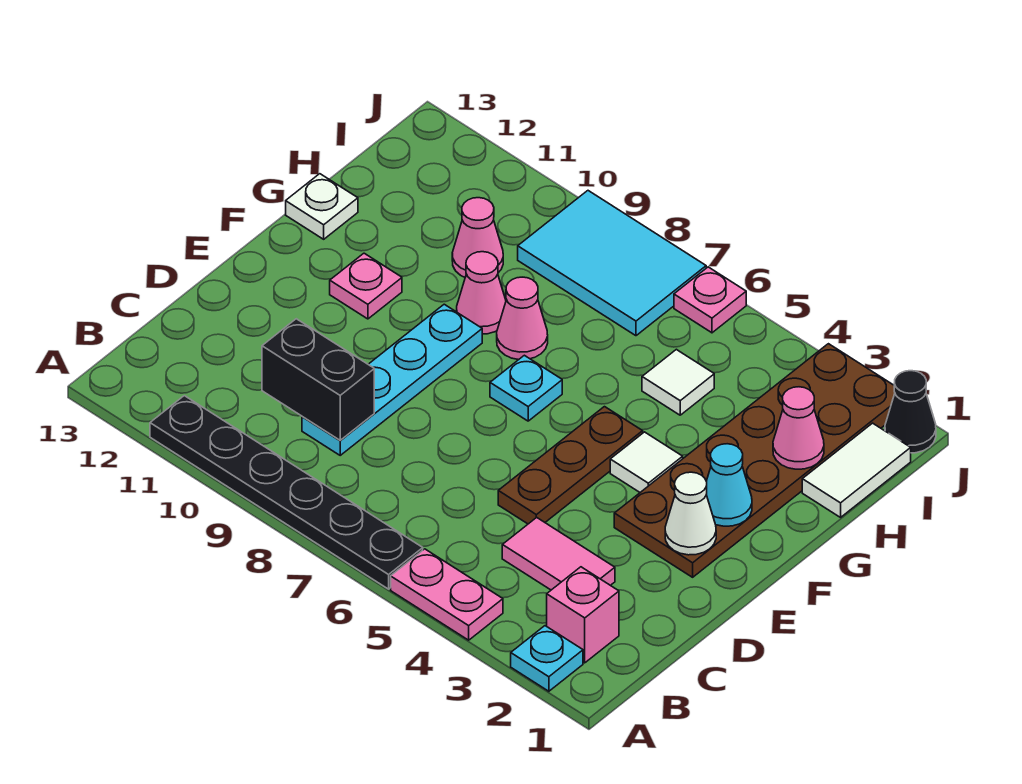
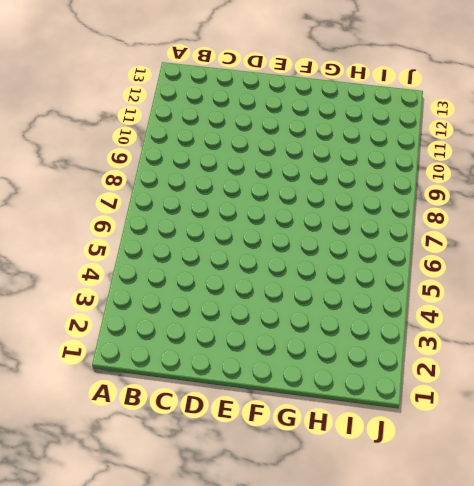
none -> cyan 1x1 plate [511,626,583,691]
none -> pink 1x2 plate [391,549,503,640]
none -> black 1x6 plate [150,396,423,589]

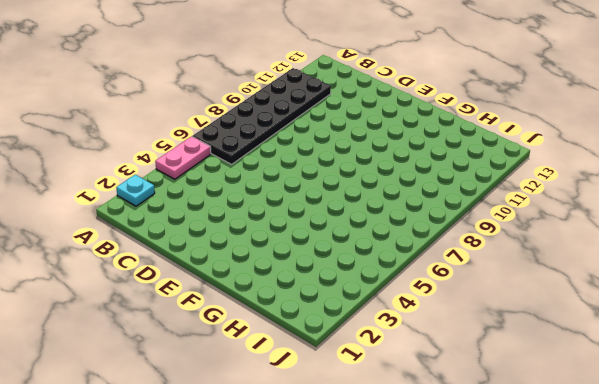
black 2x6 plate [193,68,331,164] -> black 1x6 plate [150,396,423,589]
none -> pink 1x1 brick [547,567,619,663]
none -> pink 1x2 tile [502,517,615,590]
none -> cyan 1x4 plate [302,304,482,455]

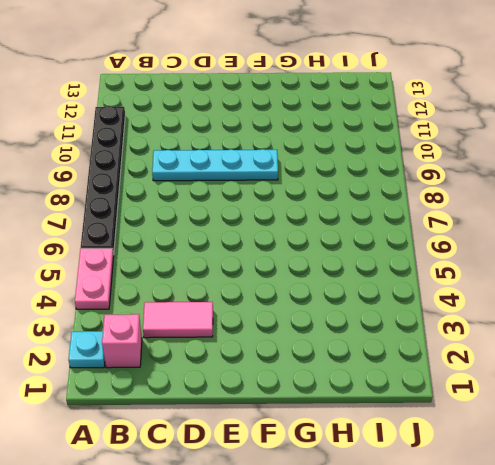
pink 1x2 tile [143,302,213,338] -> pink 1x2 tile turned to [502,517,615,590]
none -> brown 1x3 plate [498,407,643,524]
none -> brown 2x6 plate [614,344,895,577]
none -> white 1x1 tile [610,432,683,492]

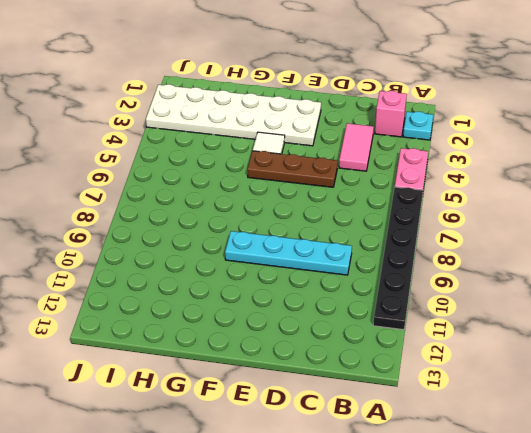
white 2x6 plate [146,84,321,146] -> brown 2x6 plate [614,344,895,577]
none -> cyan 1x1 plate [490,355,562,421]
none -> pink 1x1 plate [330,253,402,319]
none -> pink 1x1 cone [497,277,548,360]

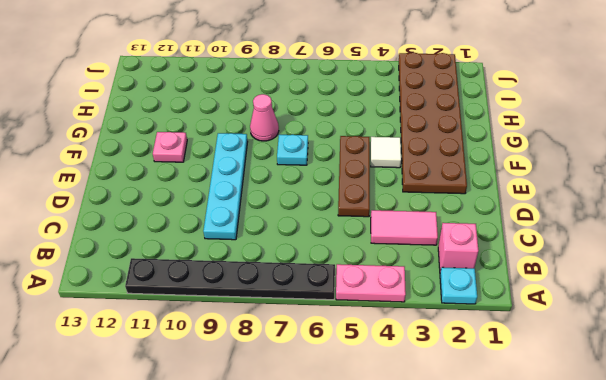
none -> pink 1x1 cone [457,252,506,334]
none -> white 1x1 plate [286,174,358,239]
none -> white 1x2 tile [802,423,911,517]

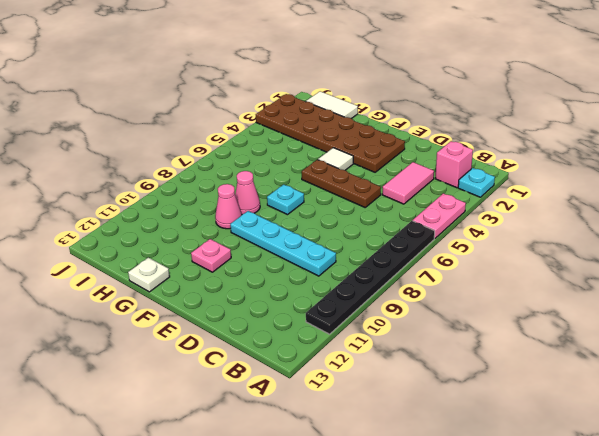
none -> white 1x1 tile [642,349,714,415]
none -> pink 1x1 cone [452,198,503,277]
none -> cyan 2x3 tile [518,191,706,336]

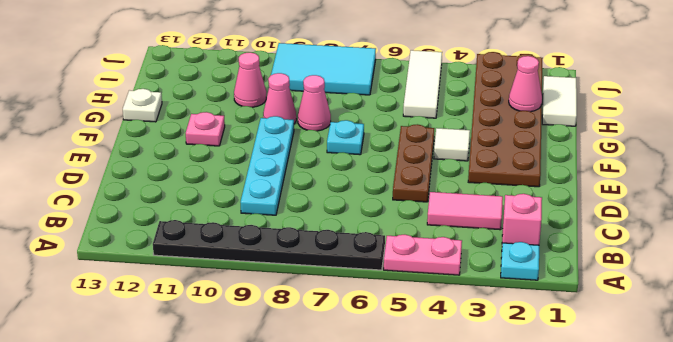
white 1x3 tile [403,50,442,118] -> white 1x1 tile [642,349,714,415]
none -> black 1x1 cone [885,371,936,453]
none -> pink 1x1 plate [674,267,746,333]
none -> black 1x2 brick [262,319,374,440]

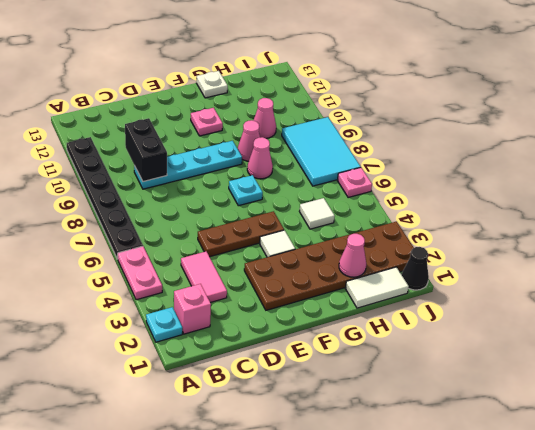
none -> white 1x1 cone [665,472,716,555]
none -> cyan 1x1 cone [706,444,752,526]

